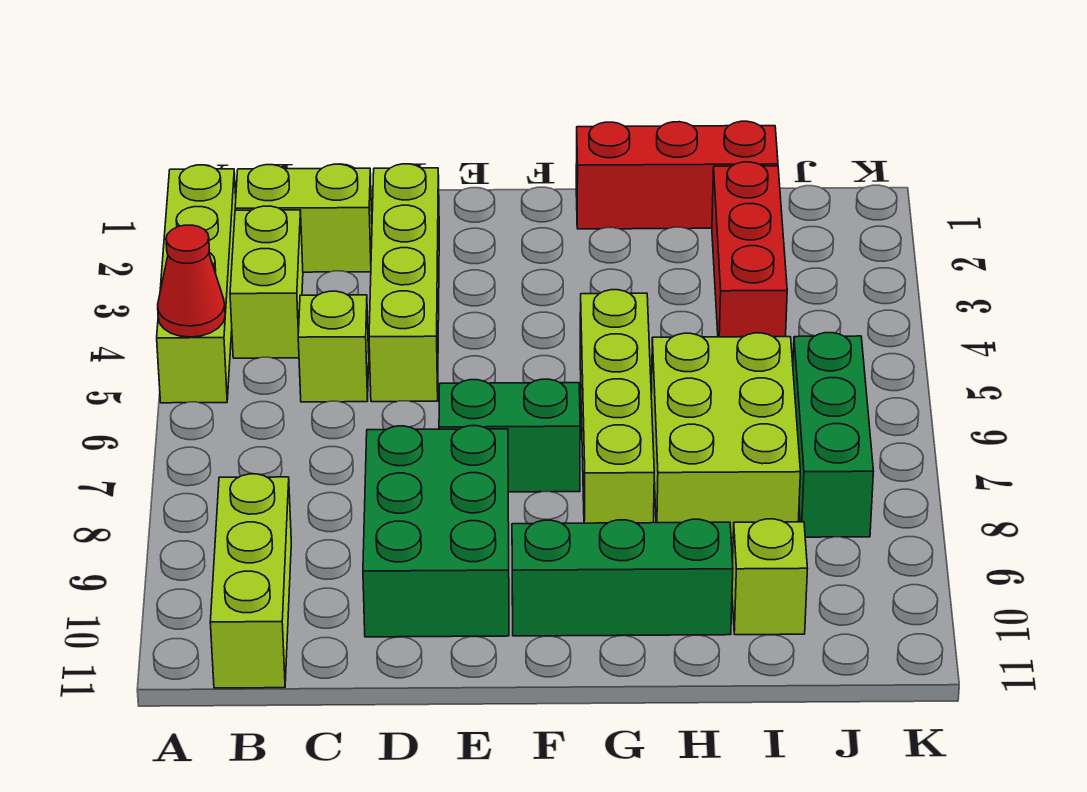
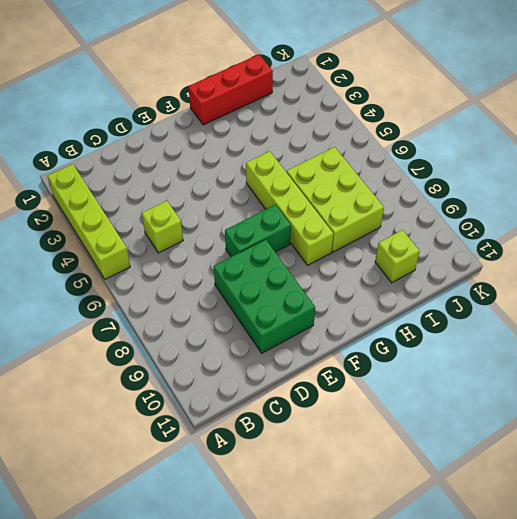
none -> lime 1x2 brick [235,164,372,272]
none -> lime 1x2 brick [230,206,303,358]
none -> lime 1x3 brick [210,474,291,688]

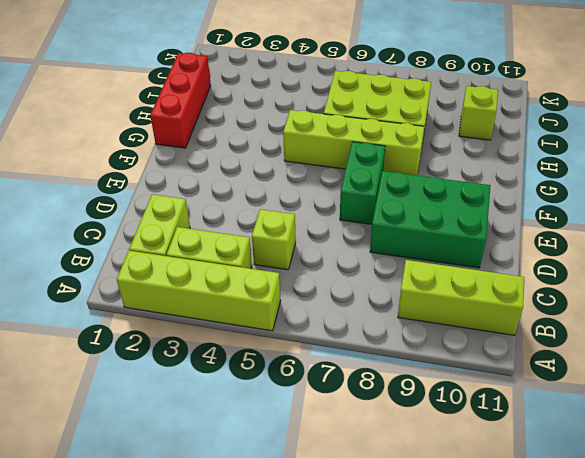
none -> lime 1x4 brick [369,164,439,402]
none -> green 1x3 brick [512,519,733,636]
none -> red 1x3 brick [712,162,787,337]

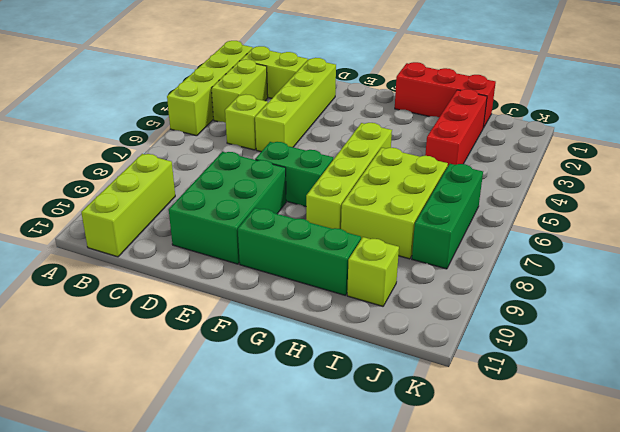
none -> red 1x1 cone [158,225,225,337]

